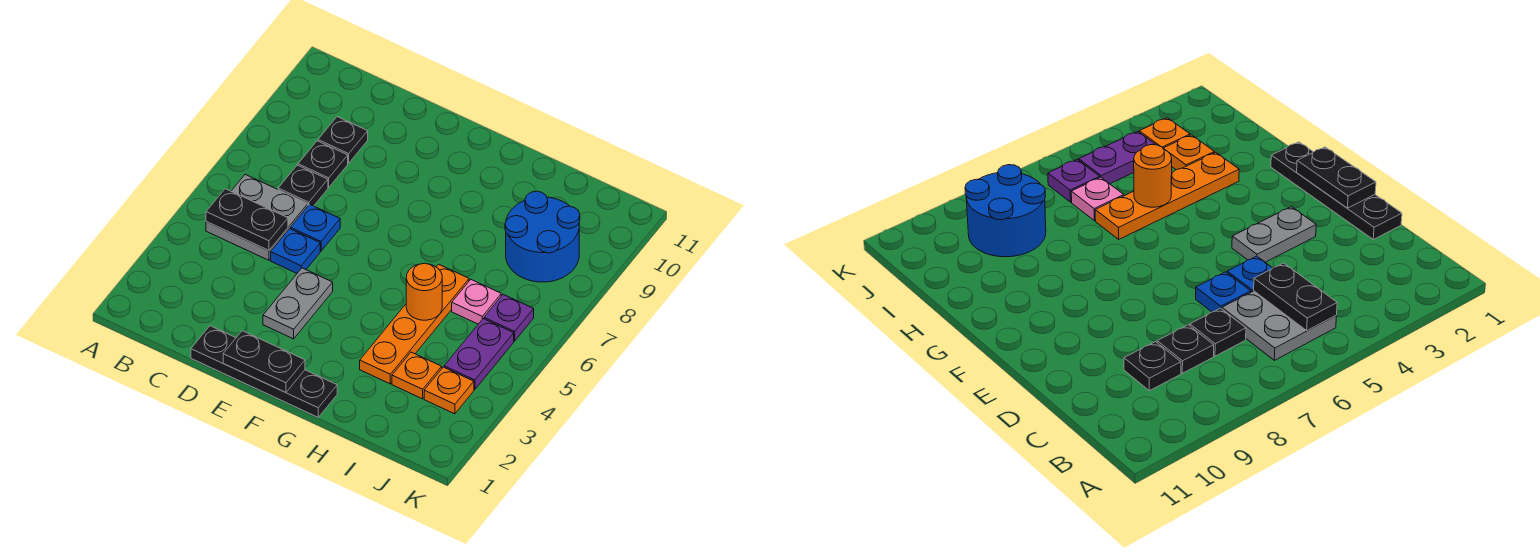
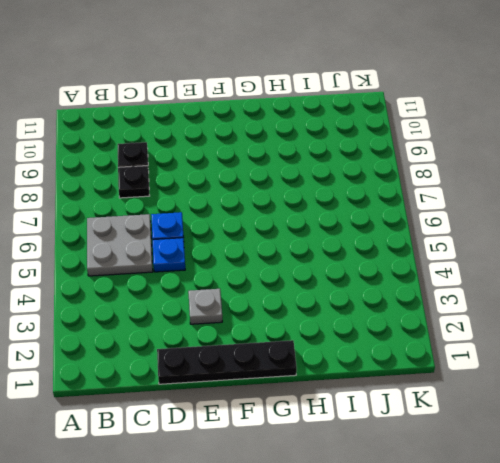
grey 1x1 plate [188,289,222,324] -> grey 1x2 plate [263,268,333,339]
none -> black 1x1 plate [278,165,328,206]
none -> orange 1x4 plate [360,264,469,384]
none -> orange 1x1 plate [392,352,442,399]

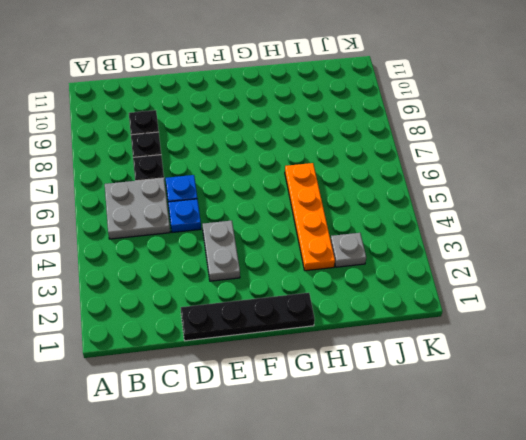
grey 1x1 plate [331,233,366,267] -> orange 1x1 plate [392,352,442,399]
none -> pink 1x1 plate [452,280,501,324]
none -> blue 2x2 round brick [505,191,580,282]
none -> orange 1x1 plate [424,367,474,414]

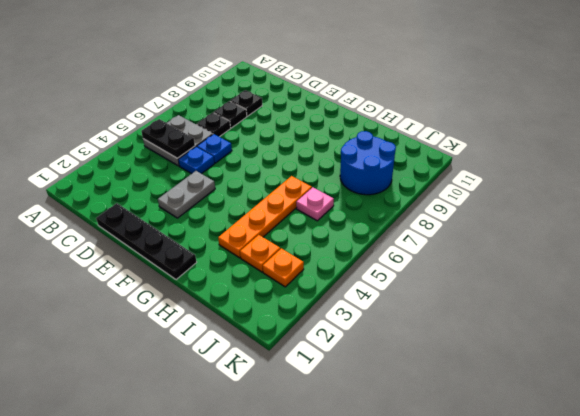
none -> purple 1x2 plate [444,319,514,390]
none -> purple 1x1 plate [484,294,534,341]
none -> black 1x2 plate [223,331,305,393]

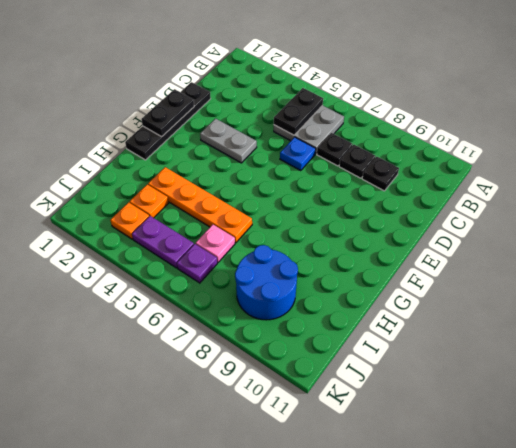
none -> blue 1x1 plate [271,229,320,273]
none -> orange 1x1 round brick [406,263,442,320]

